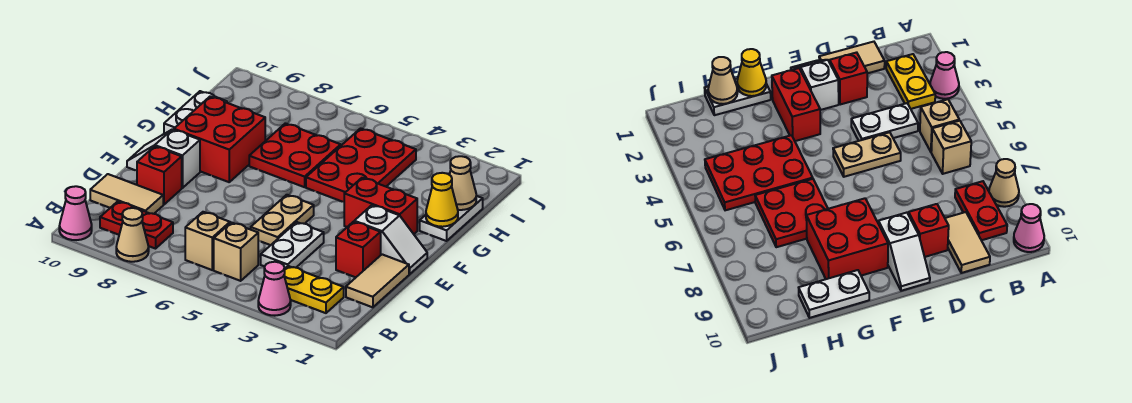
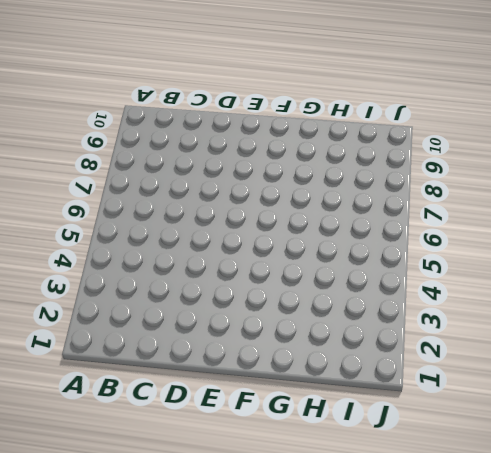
none -> pink 1x1 cone [258,262,291,316]
none -> tan 1x1 cone [116,208,149,262]
none -> pink 1x1 cone [59,186,92,240]

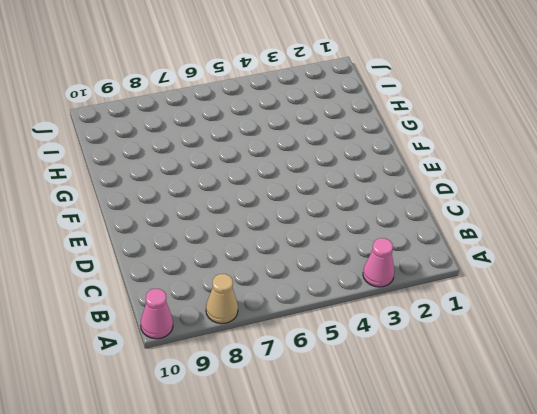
none -> yellow 1x2 plate [284,266,344,313]
none -> tan 1x1 brick [214,223,258,281]
none -> tan 1x1 brick [185,212,230,270]

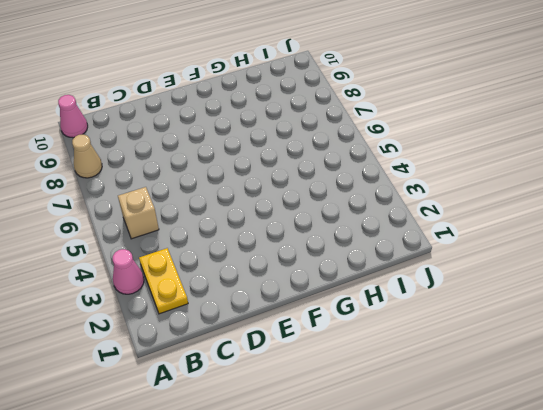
none -> tan 1x1 brick [185,212,230,270]
none -> red 1x2 plate [100,201,173,249]
none -> tan 1x2 tile [346,254,409,307]

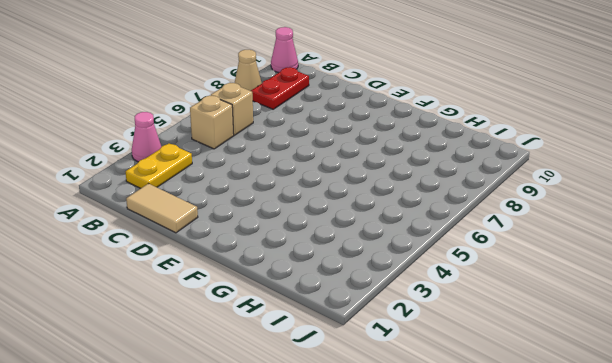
none -> white 1x2 plate [261,222,324,268]
none -> tan 1x2 tile [90,174,163,214]
none -> red 1x1 brick [336,222,381,277]

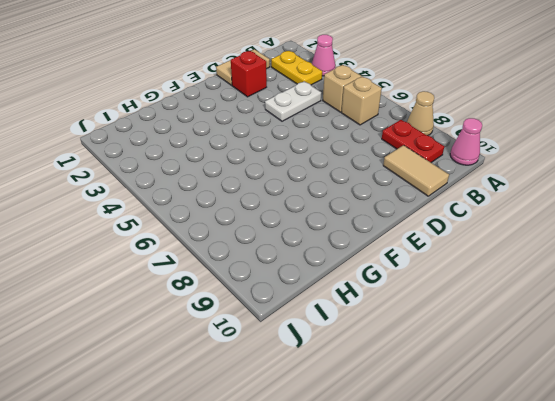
none -> tan 1x2 plate [251,195,314,245]
none -> red 1x1 brick [137,146,182,205]
none -> white 1x2 slope [354,205,427,274]

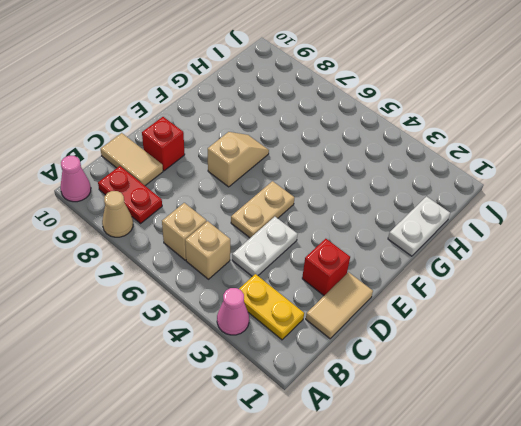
tan 1x2 slope [208,132,269,187] -> none
none -> white 1x2 slope [354,205,427,274]
none -> white 1x2 slope [127,129,200,188]
none -> red 1x2 brick [344,178,417,234]

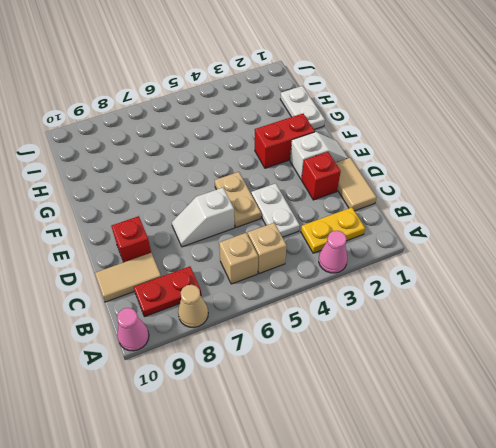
white 1x2 slope [172,188,234,247] -> white 1x2 slope moved to [127,129,200,188]
none -> red 2x2 brick [174,97,265,182]
none -> red 2x3 plate [306,128,416,202]
none -> red 2x2 plate [249,123,341,187]

